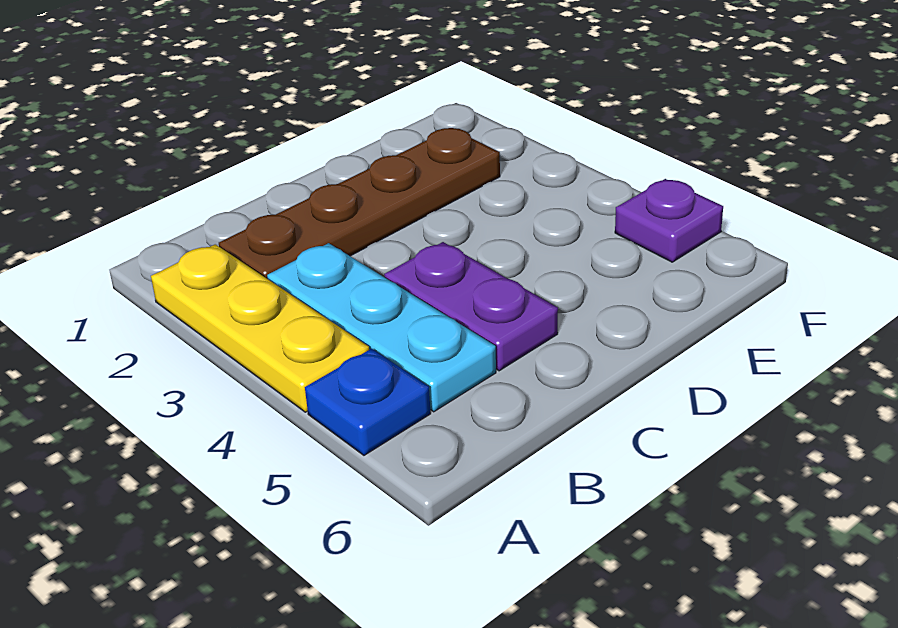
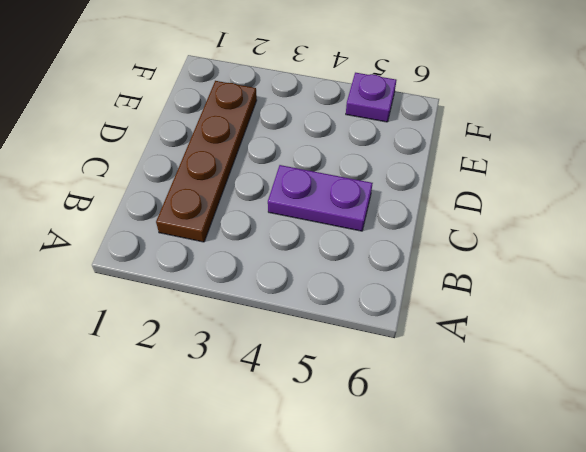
none -> yellow 1x3 plate [151,244,369,412]
none -> blue 1x1 plate [305,349,431,455]

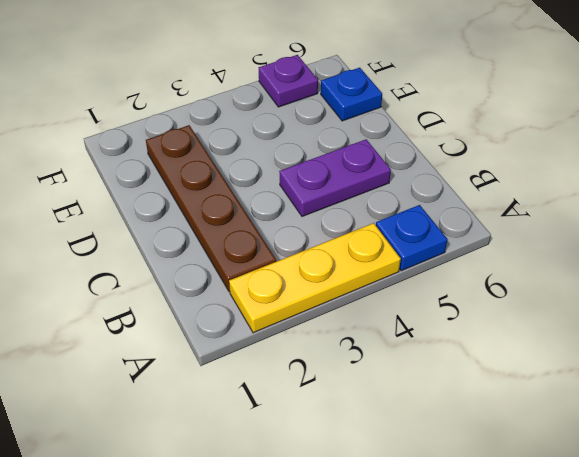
blue 1x1 plate [321,68,382,121] -> none
none -> cyan 1x3 plate [267,243,496,412]

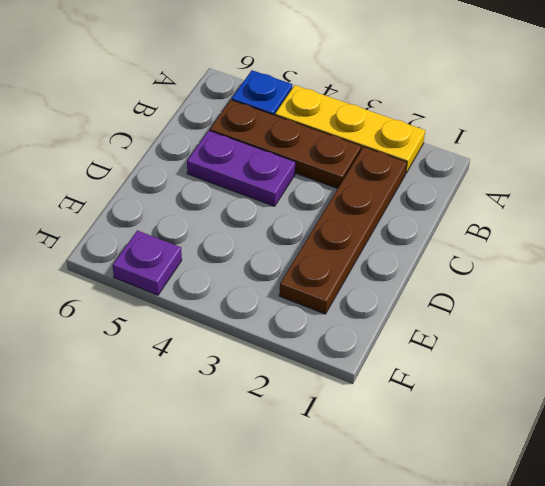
brown 1x3 plate [210,100,361,189] -> cyan 1x3 plate [267,243,496,412]

